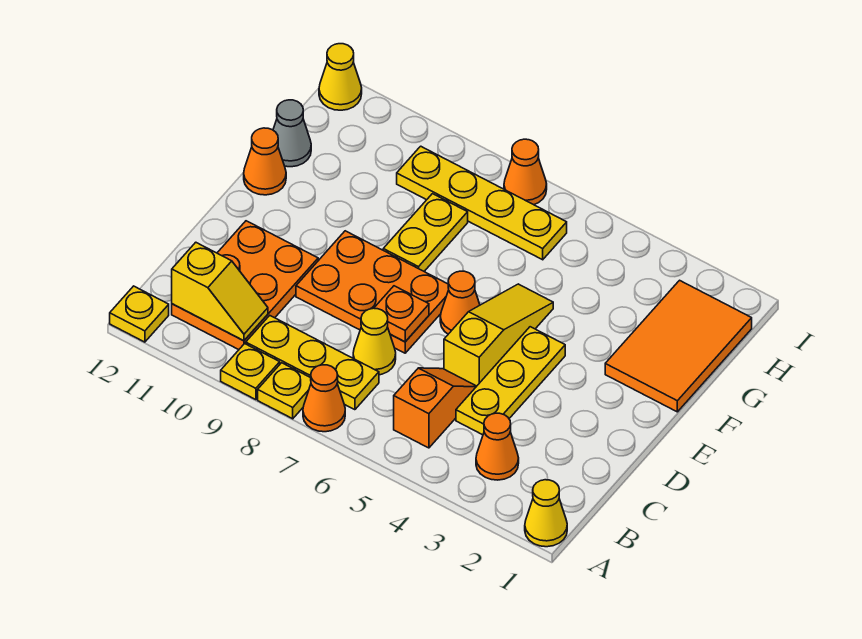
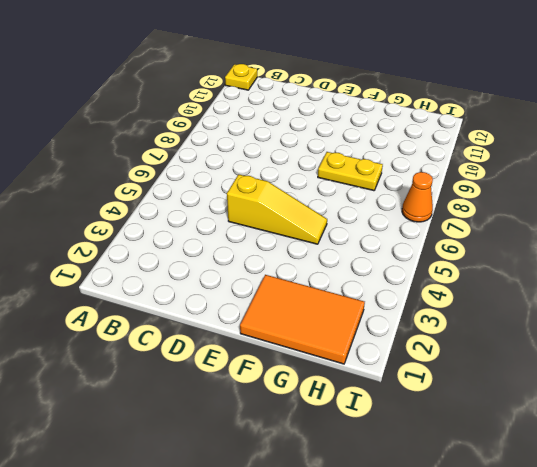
none -> yellow 1x1 cone [525,480,567,547]
none -> orange 1x1 cone [303,365,345,432]
none -> yellow 1x1 plate [258,363,311,419]

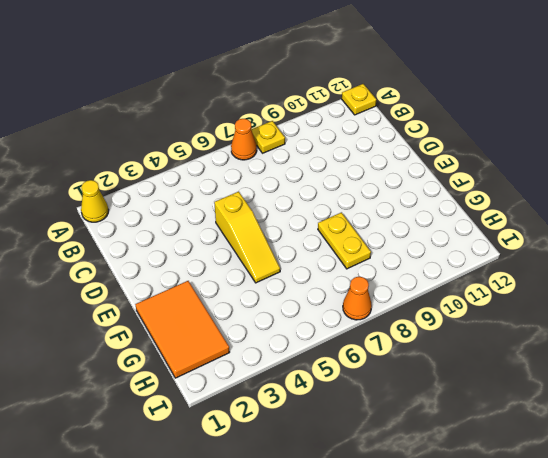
none -> yellow 1x1 plate [221,344,280,400]
none -> orange 1x1 cone [476,413,519,480]
none -> orange 1x2 slope [394,368,477,448]

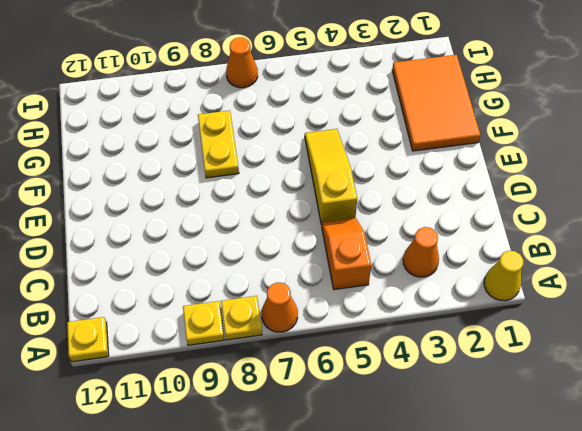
none -> yellow 1x3 plate [246,316,379,410]
none -> orange 2x3 plate [172,221,318,350]
none -> yellow 1x3 plate [456,327,565,435]

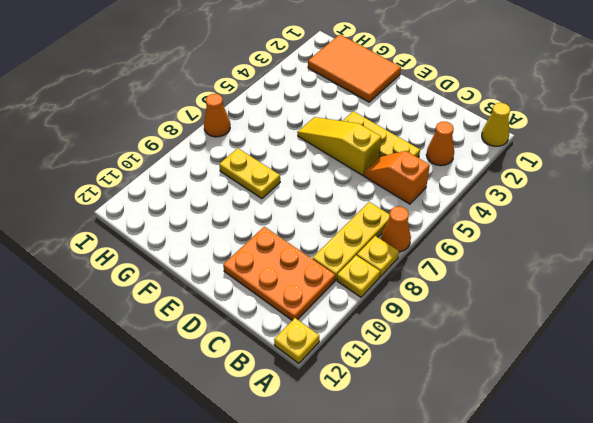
none -> yellow 1x1 cone [353,308,396,375]
none -> orange 2x3 plate [296,231,449,353]
none -> orange 1x1 cone [440,271,480,334]

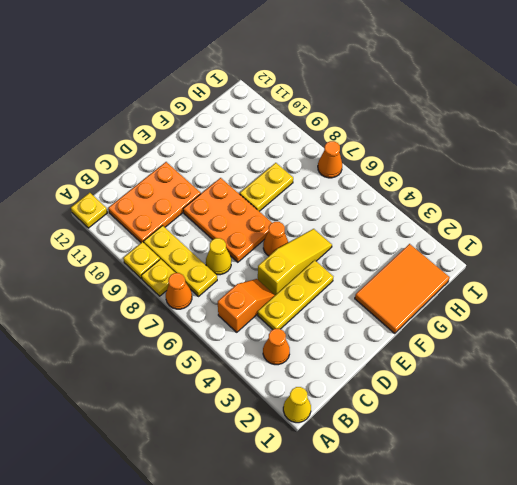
none -> orange 1x1 cone [244,128,286,195]
none -> grey 1x1 cone [273,100,311,167]
none -> yellow 1x4 plate [397,146,567,260]

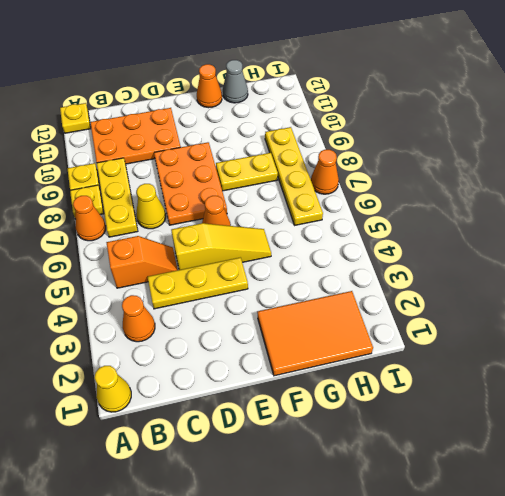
none -> yellow 1x1 cone [319,44,362,110]
none -> yellow 1x2 slope [172,242,268,341]
none -> orange 1x1 plate [374,286,429,342]

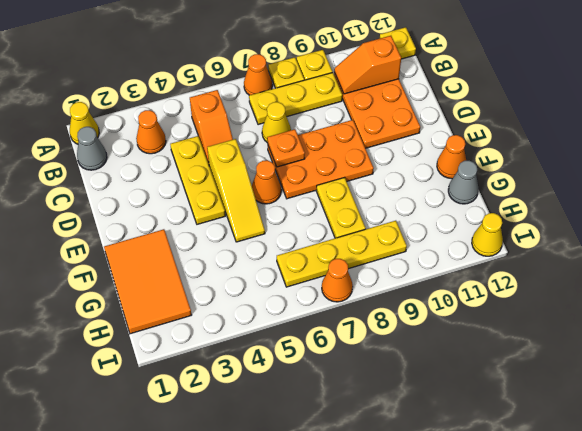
grey 1x1 cone [77,127,107,170] -> none
orange 1x2 slope [334,36,401,94] -> yellow 1x2 slope [172,242,268,341]

